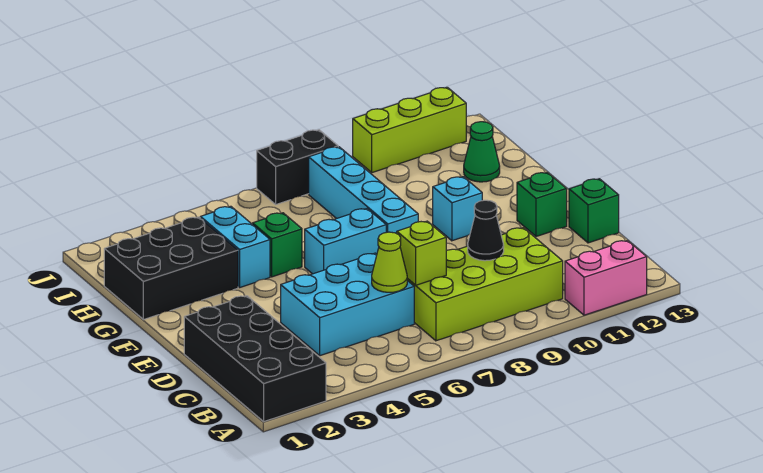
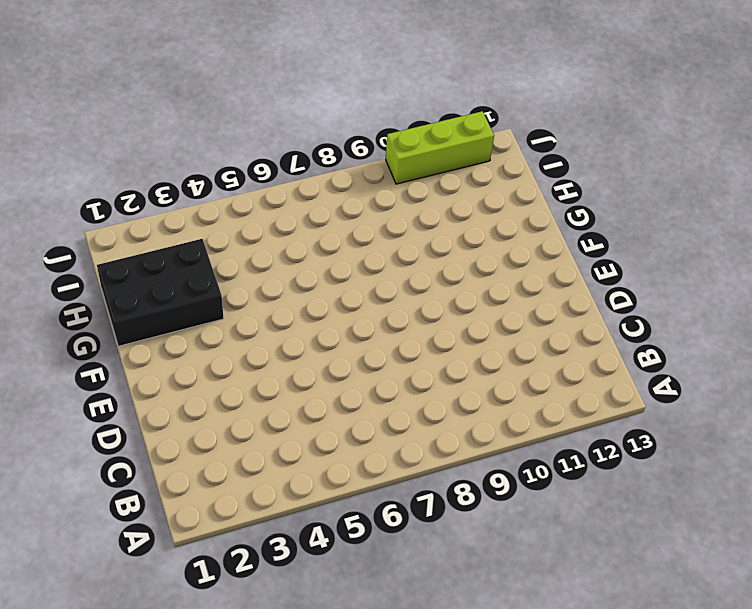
none -> black 2x4 brick [184,296,326,421]
none -> pink 1x2 brick [565,241,647,315]
none -> lime 2x4 brick [407,228,563,341]

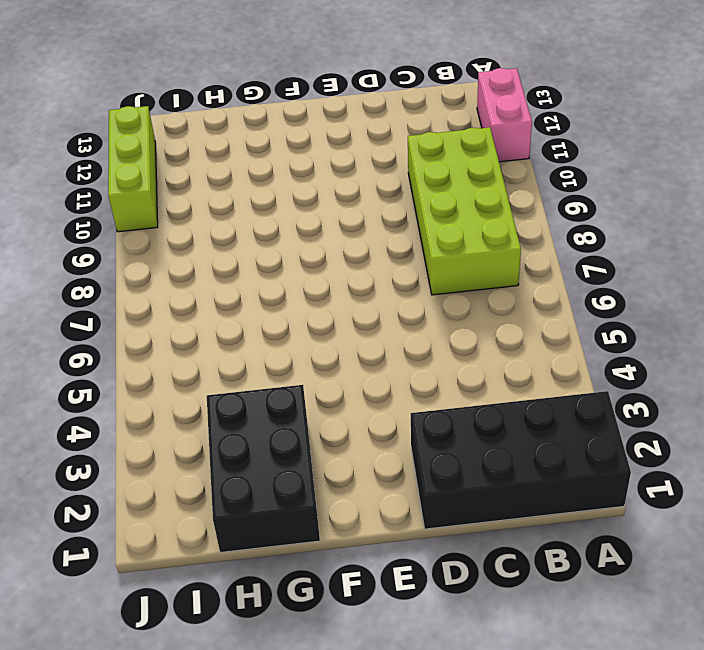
none -> cyan 2x3 brick [281,253,414,356]
none -> green 1x1 brick [569,179,619,243]
none -> green 1x1 brick [517,172,567,236]

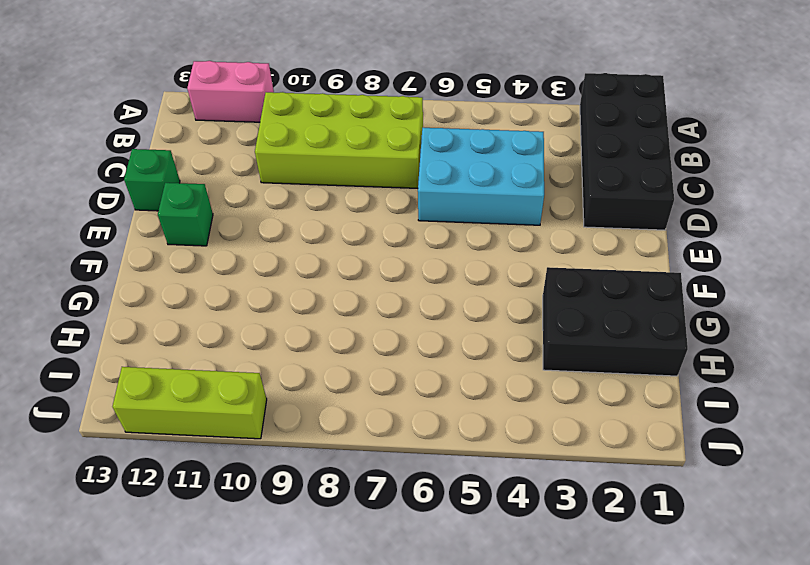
none -> cyan 1x2 brick [305,209,386,274]
none -> cyan 1x4 brick [309,147,418,233]
none -> cyan 1x1 brick [433,177,482,241]

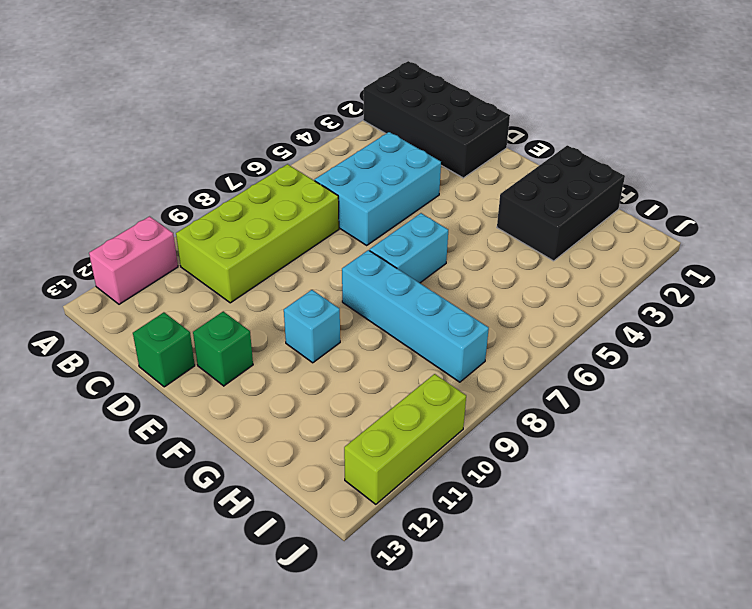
none -> cyan 1x2 brick [200,206,270,287]
none -> green 1x1 brick [253,213,302,277]
none -> green 1x1 cone [464,122,500,182]

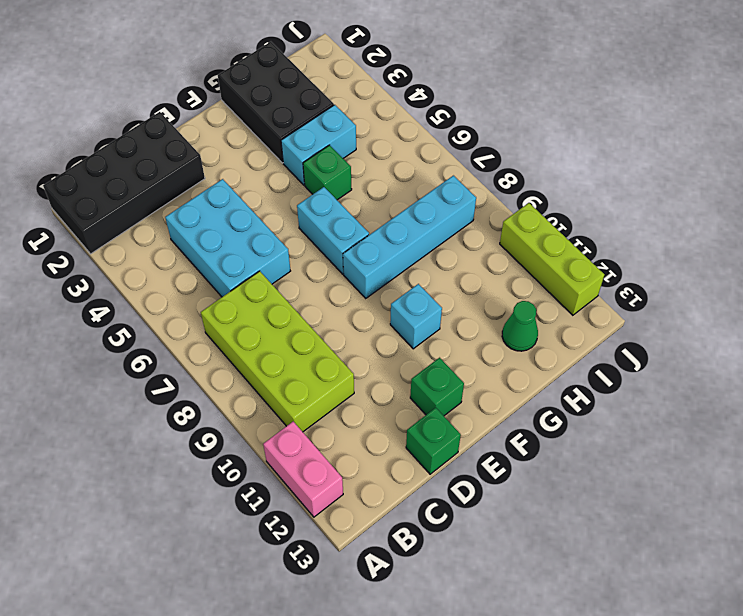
none -> black 1x2 brick [257,130,338,204]
none -> lime 1x1 cone [372,232,407,292]
none -> lime 1x1 brick [397,221,446,285]

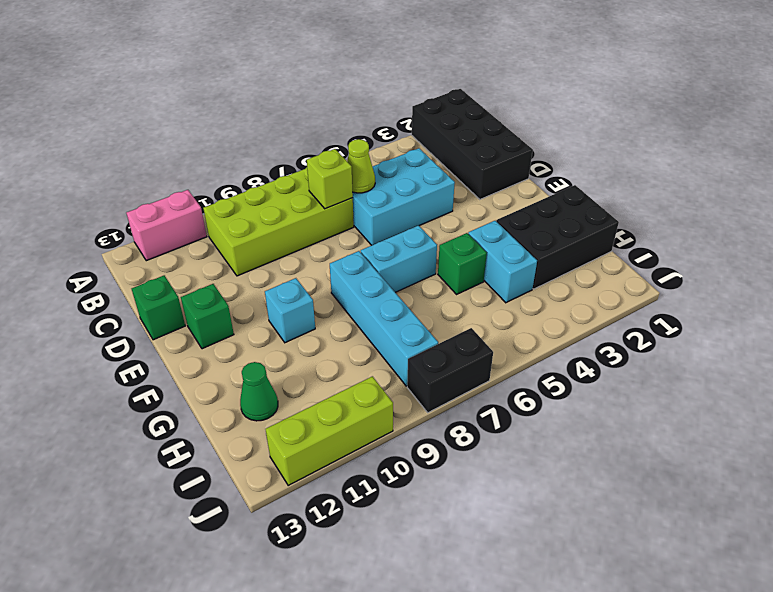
none -> black 1x1 cone [468,200,504,261]

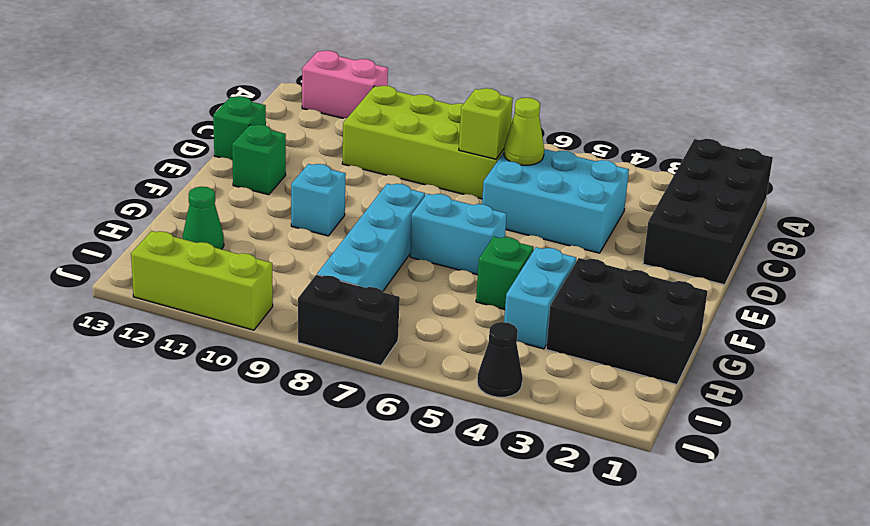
black 1x1 cone [477,322,523,397] -> black 1x1 cone moved to [468,200,504,261]

